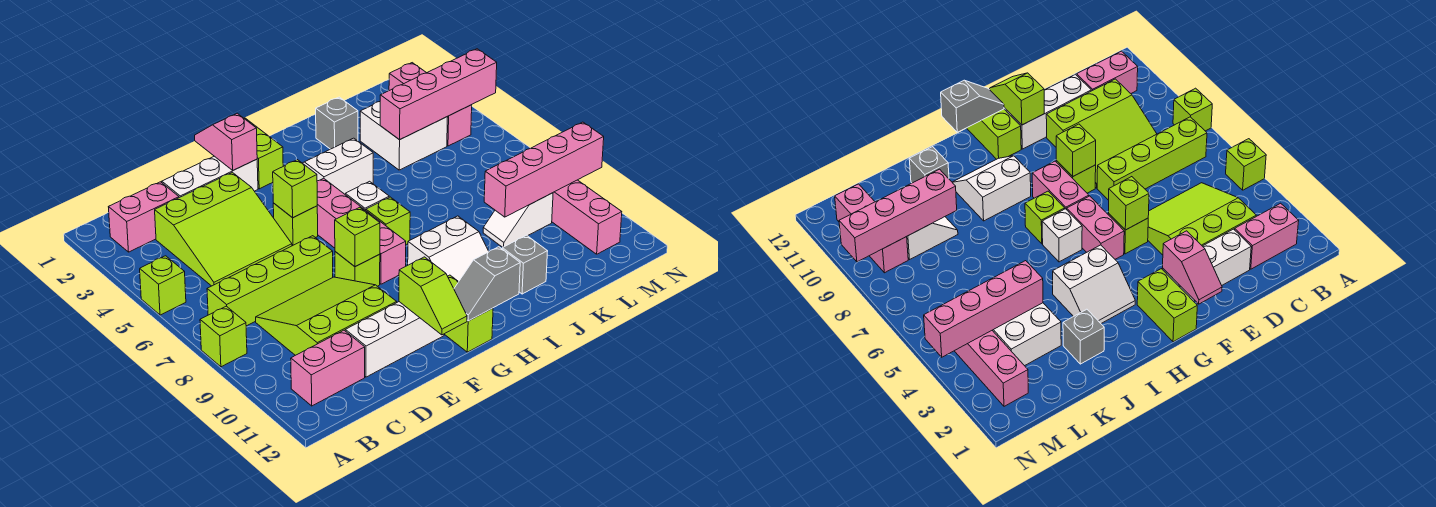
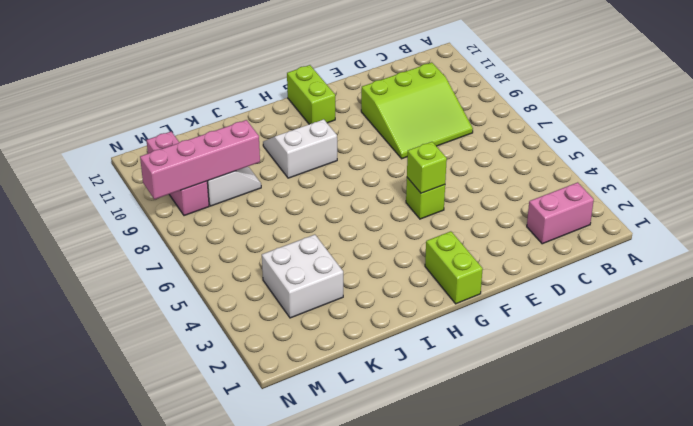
none -> lime 1x1 brick [140,256,186,315]
none -> lime 1x1 brick [200,306,247,367]
none -> lime 1x4 brick [207,236,333,326]
none -> pink 1x2 brick [291,330,365,406]

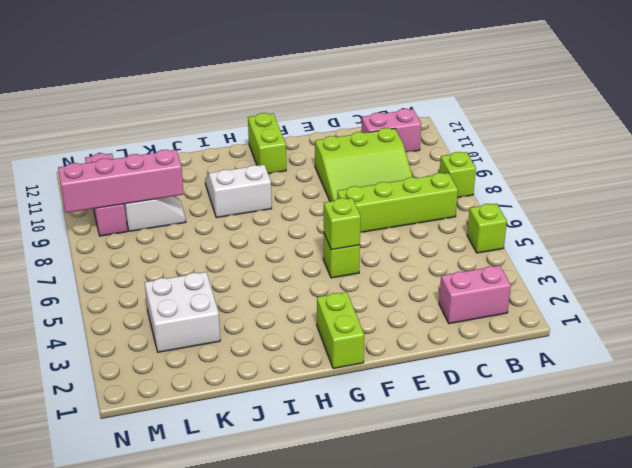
none -> lime 3x3 slope [155,172,292,286]
none -> white 1x3 brick [162,156,258,198]
none -> white 1x3 brick [345,302,444,377]
none -> lime 1x1 brick [335,252,380,286]

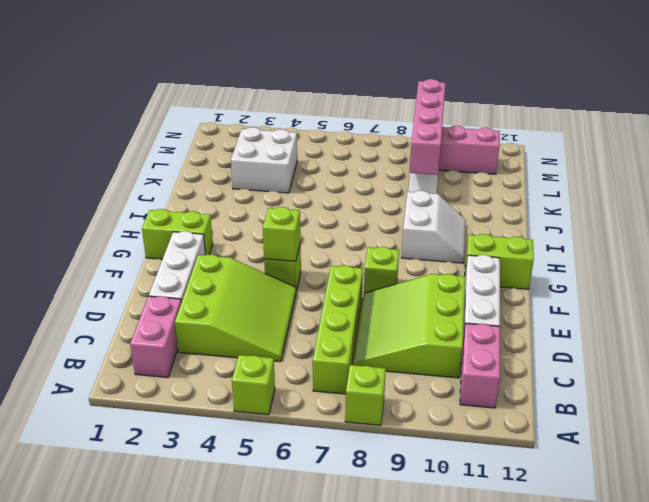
none -> pink 1x2 brick [317,178,364,248]
none -> pink 1x2 brick [364,210,406,284]
none -> white 2x2 slope [303,138,373,194]
none -> white 1x1 brick [345,181,389,210]

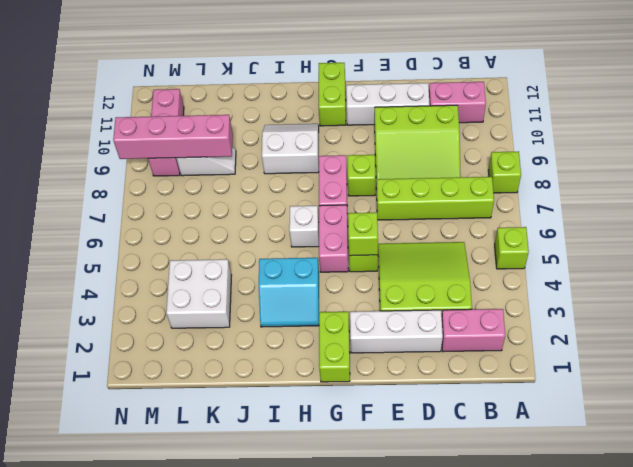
cyan 2x2 slope [259,258,319,327] -> white 2x2 slope [303,138,373,194]
none -> lime 1x1 brick [366,197,410,244]
none -> grey 1x1 brick [316,97,358,149]
none -> grey 1x1 brick [502,235,548,294]
none -> pink 1x3 brick [389,63,472,146]

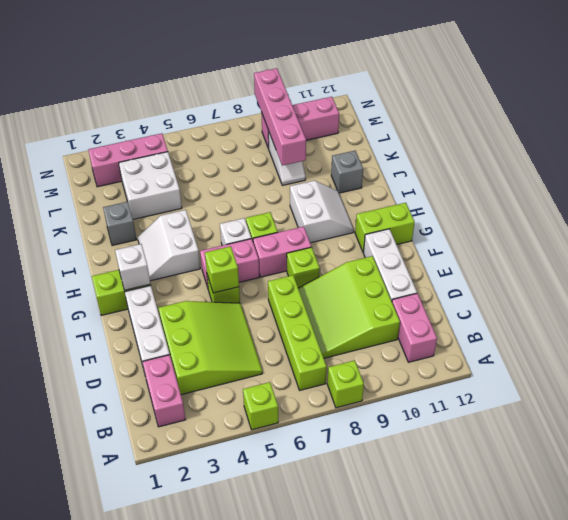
white 1x1 brick [115,244,150,290] -> none
none -> pink 1x2 slope [195,113,257,170]
none -> lime 1x1 brick [335,207,380,267]
none -> lime 1x2 slope [399,257,467,335]
none -> grey 1x2 slope [454,247,520,321]

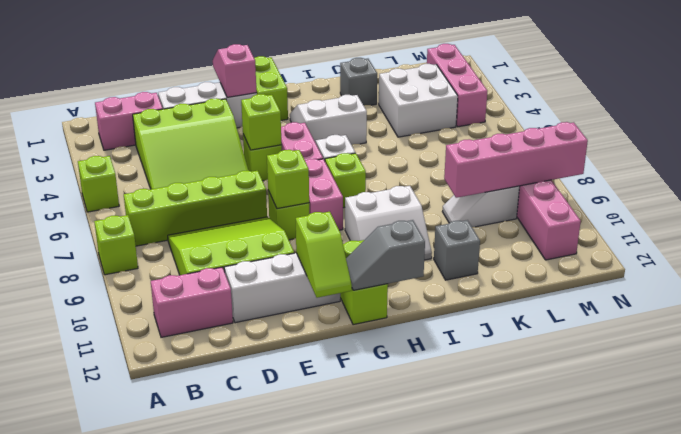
none -> pink 1x4 brick [380,49,497,140]

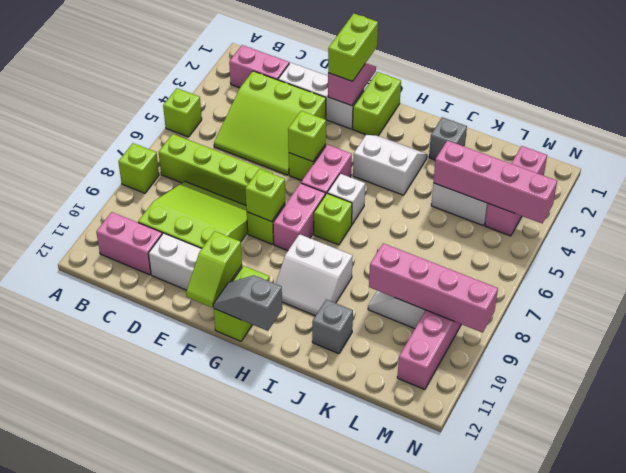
lime 1x2 brick [328,14,378,81] -> none

